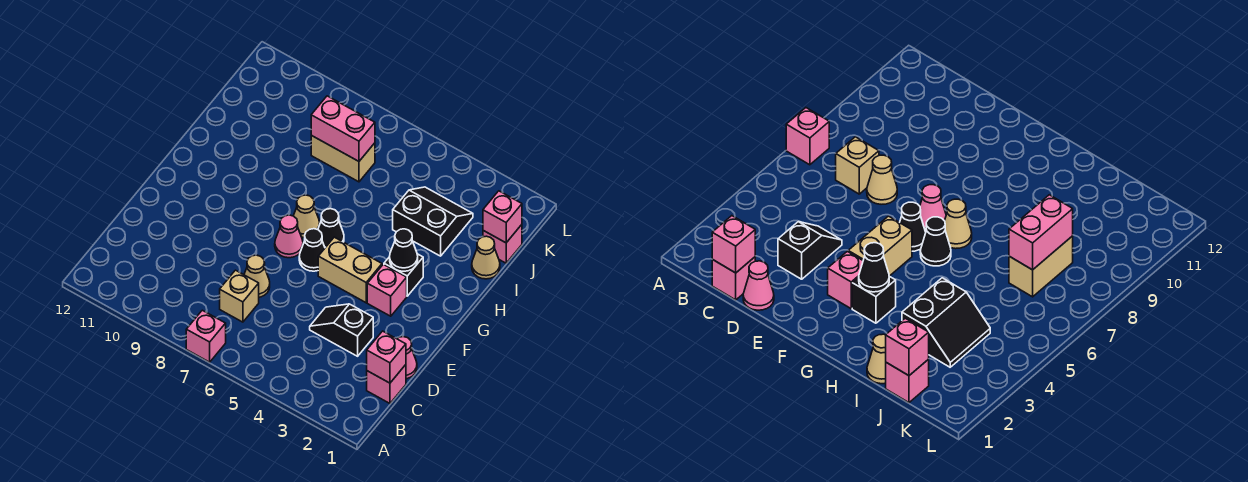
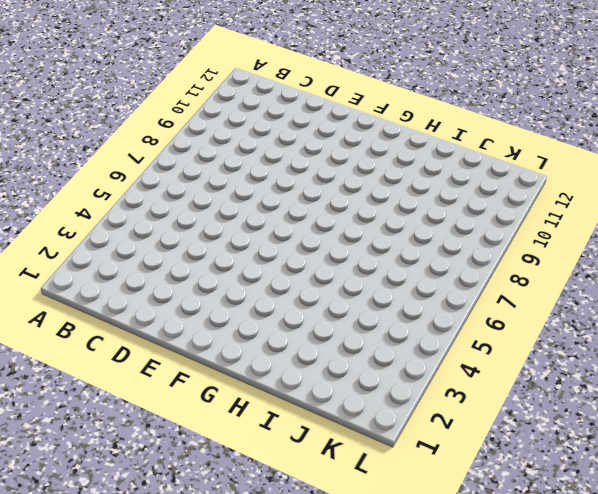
none -> pink 1x1 brick [186,310,226,362]
none -> pink 1x1 brick [367,365,406,403]
none -> tan 1x1 brick [220,270,259,322]

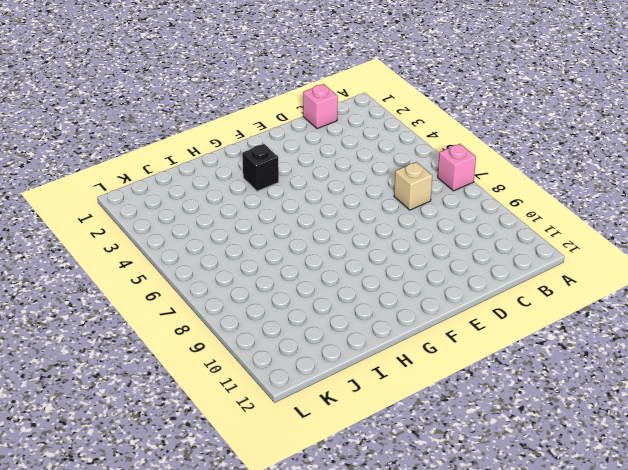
none -> pink 1x1 cone [397,337,417,379]
none -> black 1x2 slope [310,304,373,356]
none -> tan 1x1 cone [244,255,270,297]

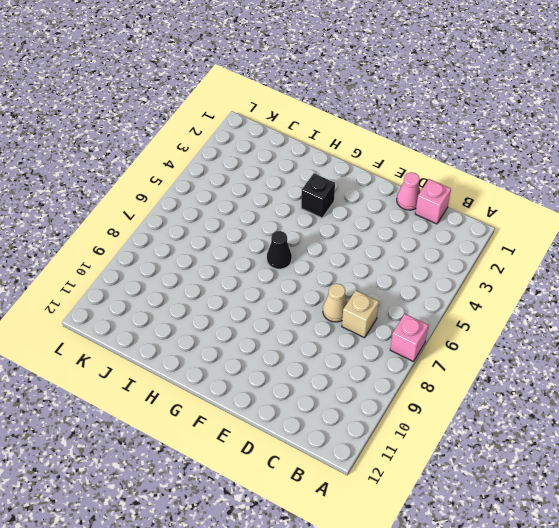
none -> black 1x2 slope [310,304,373,356]
none -> pink 1x1 brick [367,264,407,316]
none -> tan 1x2 brick [318,237,382,303]

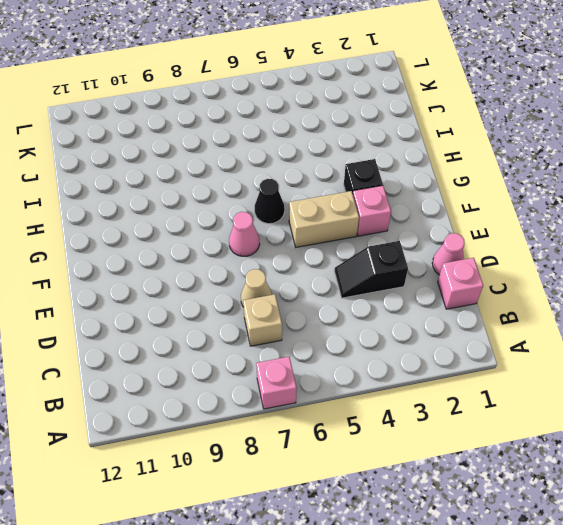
none -> black 1x1 cone [299,229,325,271]
none -> tan 1x1 cone [294,195,320,238]
none -> tan 1x1 cone [472,236,500,279]

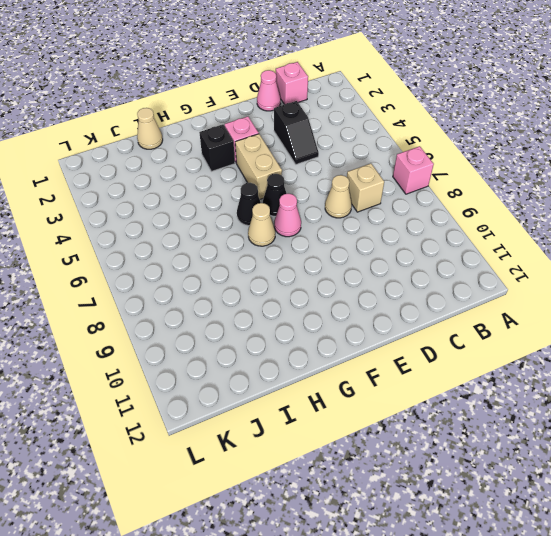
none -> black 2x2 slope [393,187,473,256]
none -> pink 1x1 brick [483,225,522,263]
none -> tan 1x2 brick [311,135,375,182]

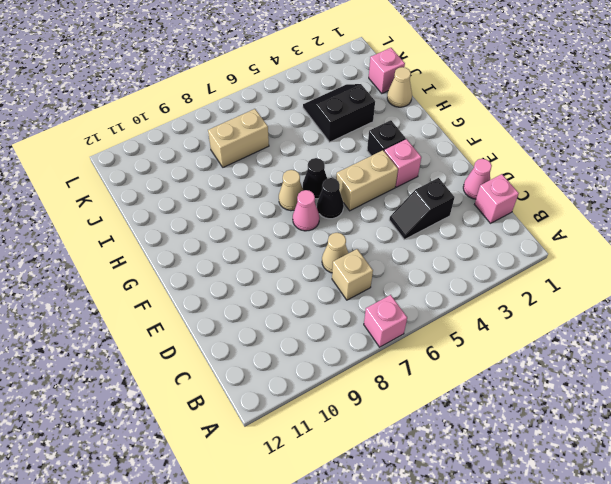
none -> pink 1x1 brick [367,331,406,383]
none -> black 1x1 cone [390,229,418,271]
none -> pink 1x1 brick [483,191,522,243]

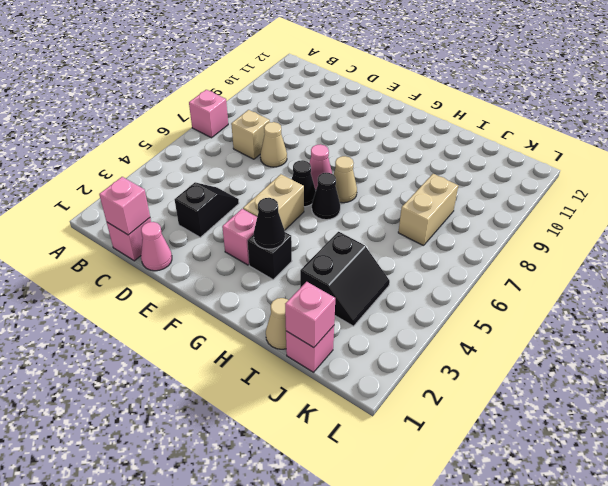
none -> pink 1x2 brick [311,96,375,161]

